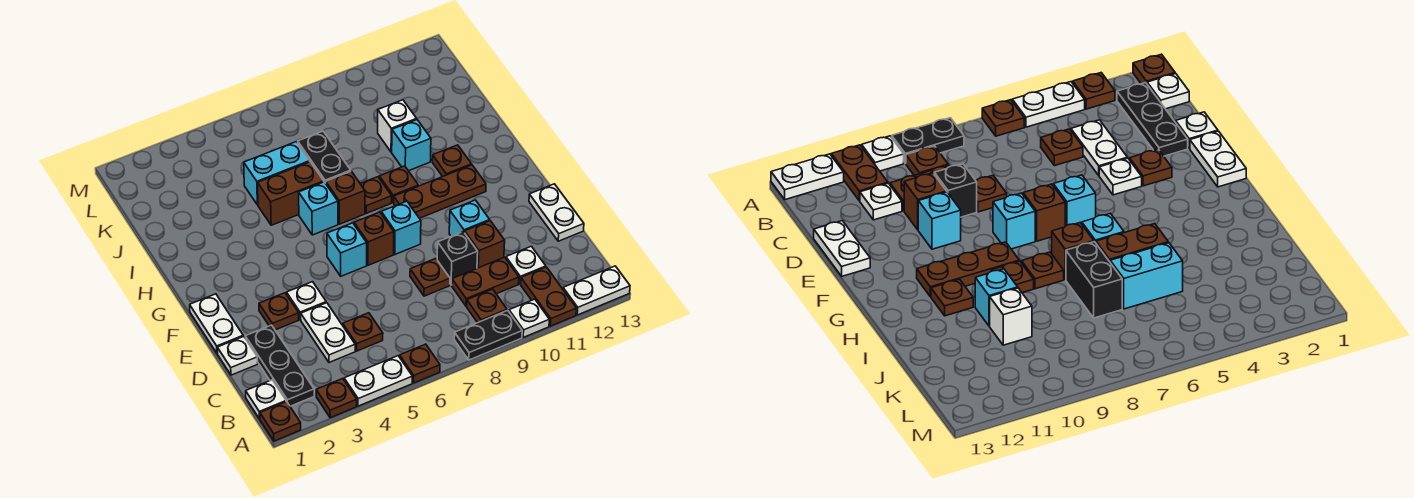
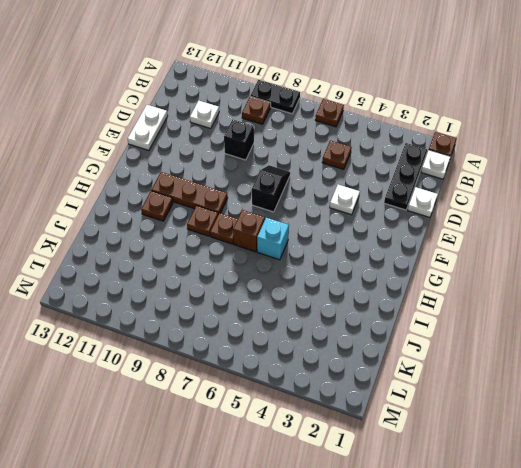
black 1x2 slope [252,165,290,212] -> brown 1x1 brick [354,212,394,265]
none -> brown 1x1 plate [316,379,357,418]
none -> white 1x2 plate [344,356,412,406]
none -> white 1x1 plate [509,299,549,337]
none -> brown 1x2 plate [521,267,576,326]

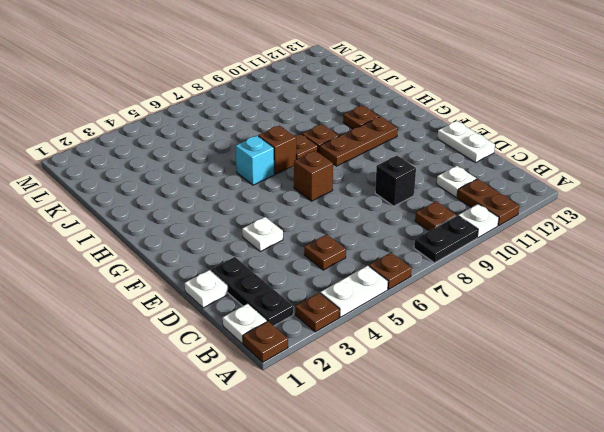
none -> white 1x2 plate [563,266,630,315]
none -> white 1x2 plate [301,303,355,362]
none -> brown 1x2 plate [452,257,519,306]
none -> brown 1x1 plate [410,259,450,296]

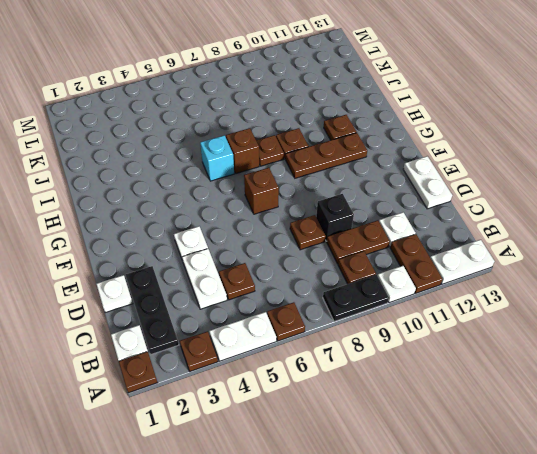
none -> brown 1x1 brick [465,221,505,268]
none -> white 1x2 plate [190,294,243,354]
none -> brown 1x1 plate [259,293,299,330]
none -> cyan 1x1 brick [449,200,490,236]

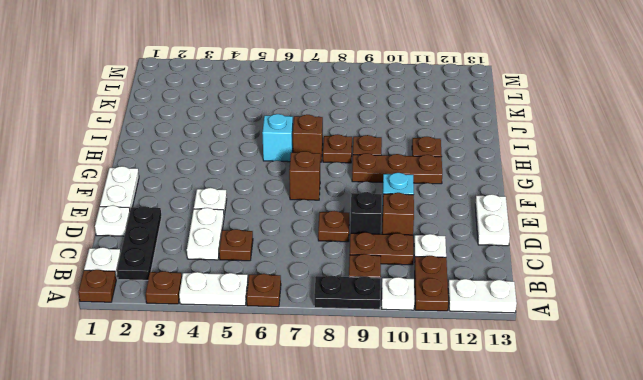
none -> brown 1x1 plate [259,293,299,330]
none -> cyan 1x1 brick [327,223,367,276]
none -> cyan 1x1 brick [381,201,421,254]
none -> brown 1x2 brick [258,162,324,225]

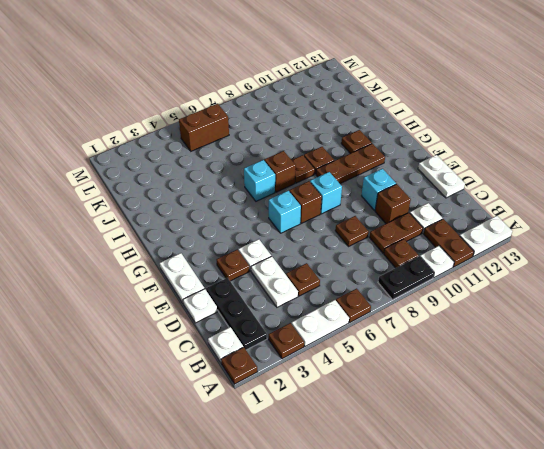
brown 1x2 brick [179,104,229,151] -> brown 1x2 brick moved to [258,162,324,225]
none -> black 1x1 brick [437,232,478,285]
none -> black 1x2 brick [298,131,351,183]
none -> cyan 1x1 brick [392,120,431,171]
none -> cyan 1x2 brick [244,142,310,205]

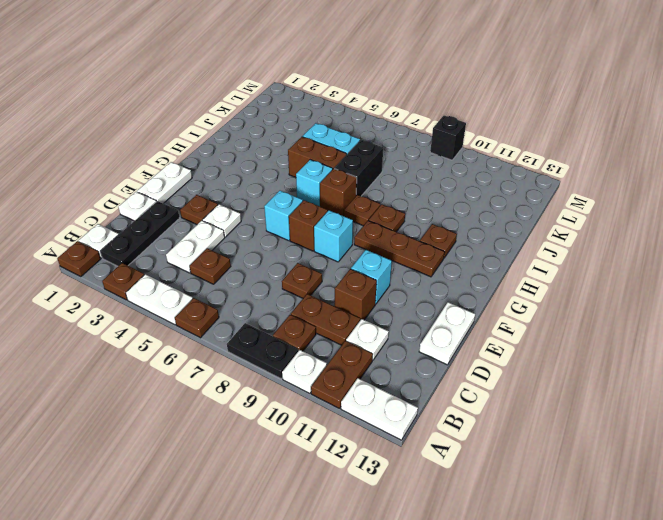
black 1x1 brick [430,116,466,160] -> black 1x1 brick moved to [437,232,478,285]
none -> cyan 1x1 brick [392,120,431,171]
none -> white 1x1 brick [378,100,417,152]

